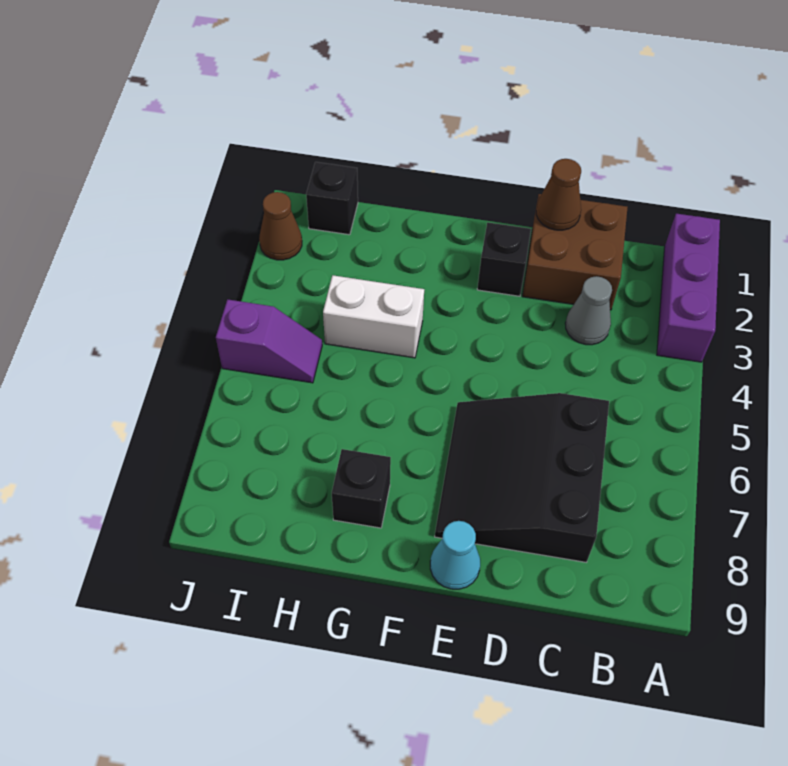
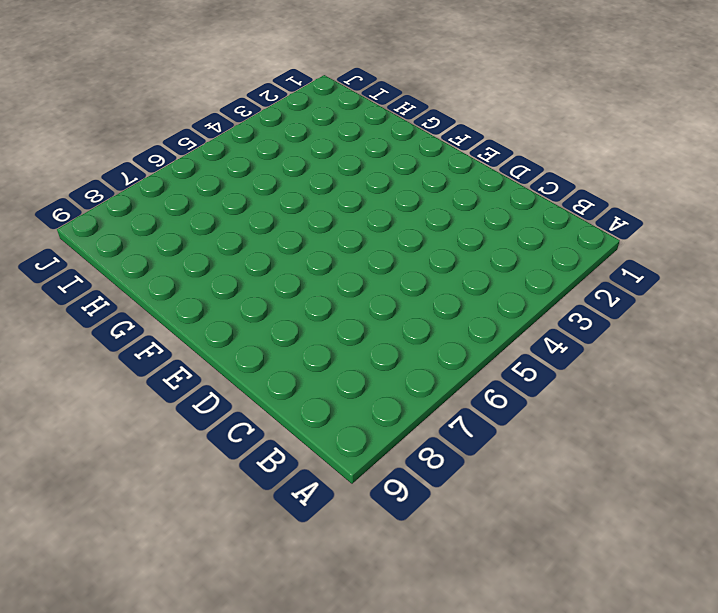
none -> purple 1x3 brick [657,214,720,362]
none -> brown 2x2 brick [522,194,628,310]
none -> grey 1x1 cone [565,276,612,345]

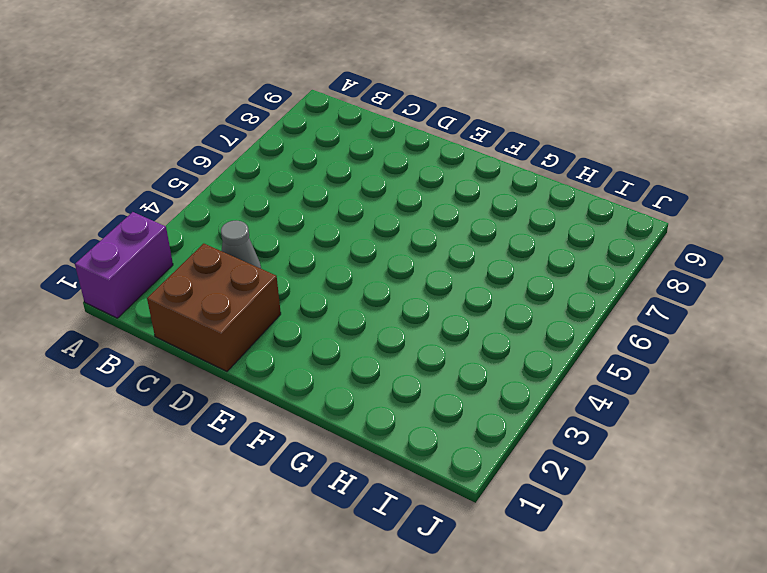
purple 1x2 brick [75,212,173,318] -> purple 1x3 brick [657,214,720,362]
none -> black 3x3 slope [435,393,609,562]
none -> black 1x1 brick [477,222,531,296]
none -> cyan 1x1 cone [430,521,480,589]

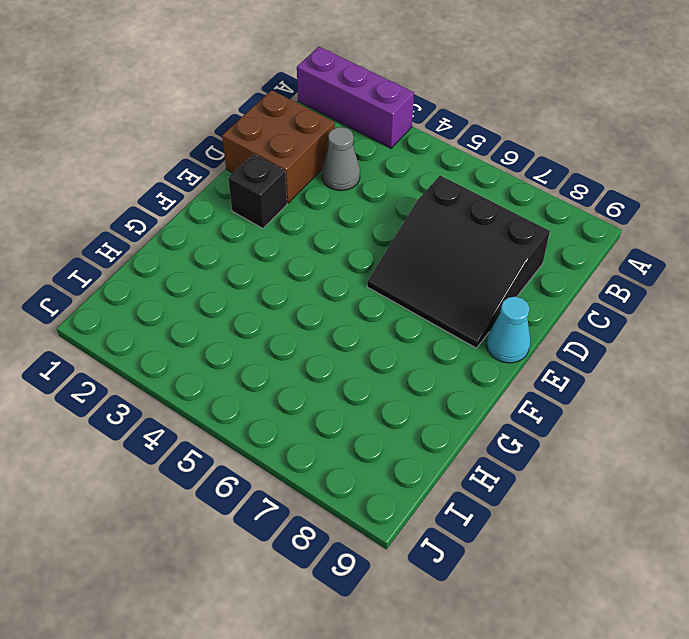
none -> white 1x2 brick [323,275,424,358]
none -> black 1x1 brick [332,449,391,528]
none -> black 1x1 brick [306,162,358,235]

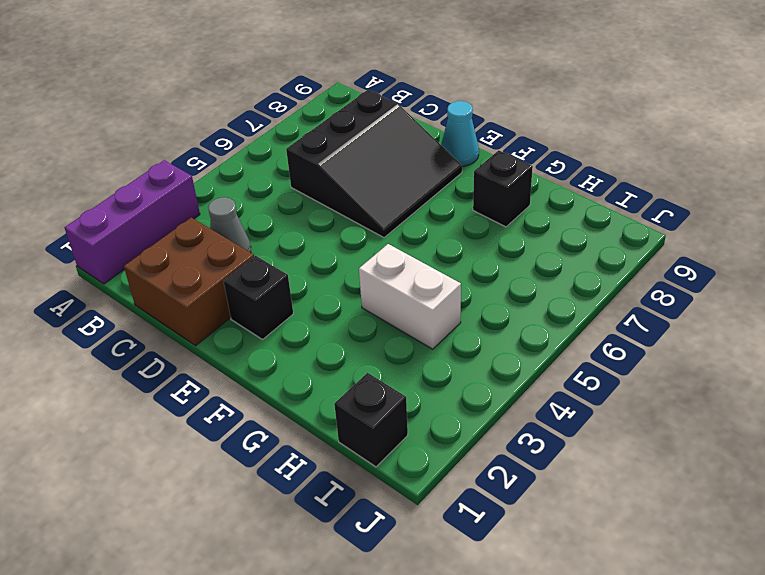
none -> purple 1x2 slope [216,299,322,383]
none -> brown 1x1 cone [259,192,302,260]
none -> brown 1x1 cone [536,159,581,230]

